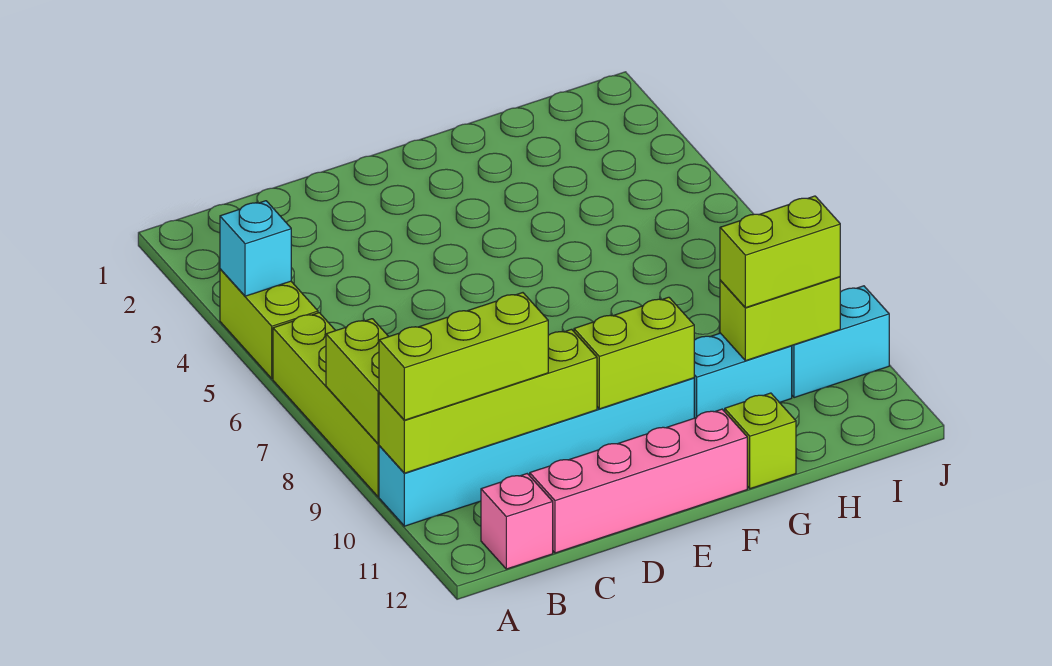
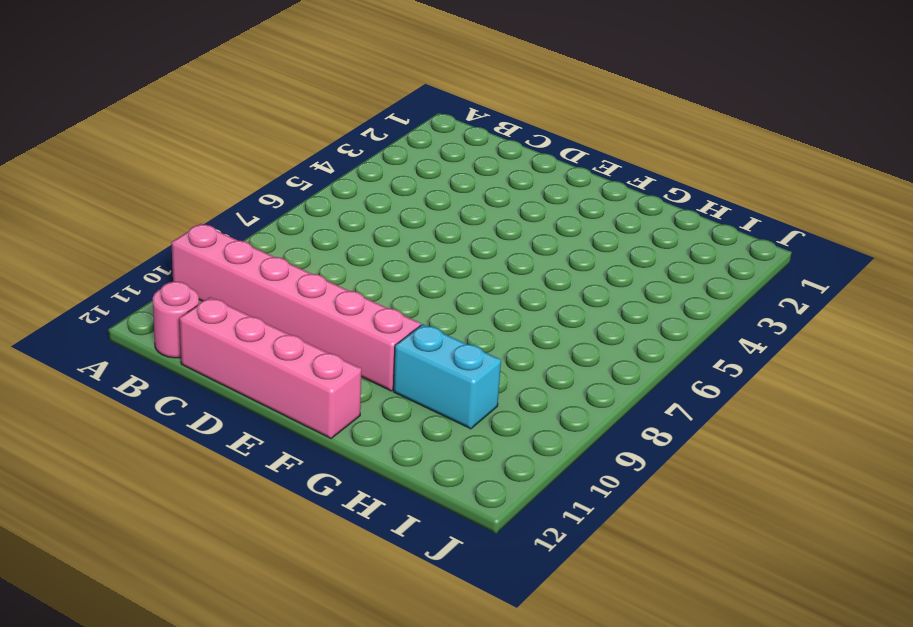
pink 1x6 brick [171,224,421,391] -> cyan 1x6 brick [379,378,694,526]
pink 1x1 round brick [153,282,199,358] -> pink 1x1 brick [481,474,553,569]
none -> lime 1x2 brick [220,269,318,379]
none -> lime 1x4 brick [273,313,379,497]
none -> lime 1x1 brick [725,393,796,489]

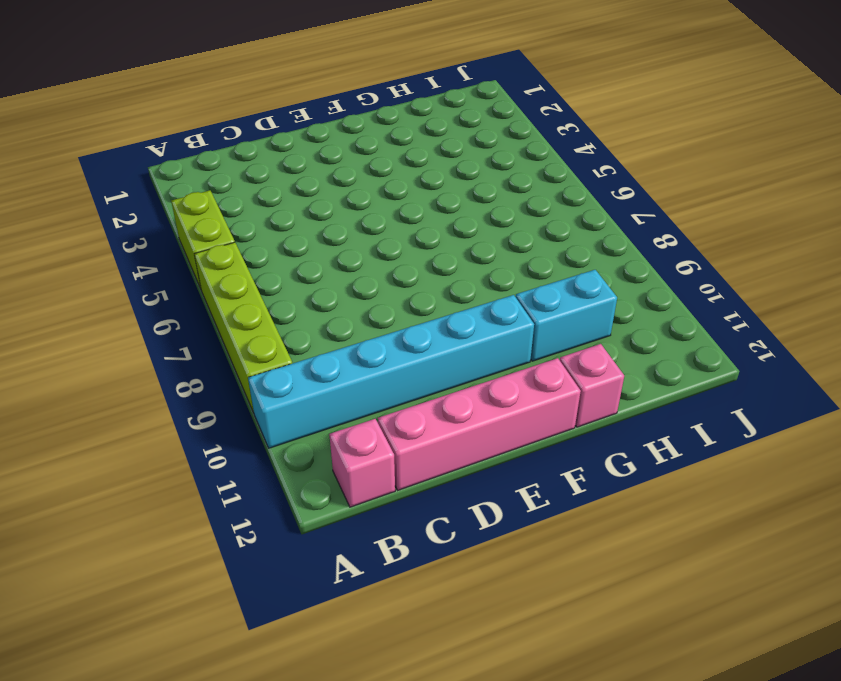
pink 1x1 brick [560,344,624,427] -> lime 1x1 brick [725,393,796,489]
none -> cyan 1x2 brick [792,286,889,398]
none -> cyan 1x1 brick [220,201,291,296]
none -> lime 1x2 brick [326,319,389,444]

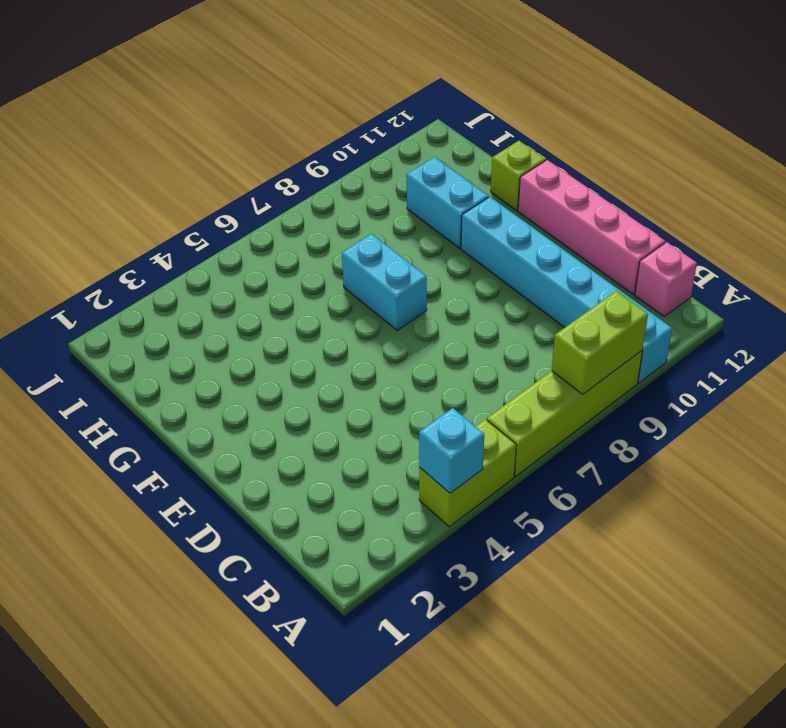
cyan 1x2 brick [342,234,427,330] -> cyan 1x2 brick moved to [792,286,889,398]
none -> lime 1x4 brick [379,329,597,473]
none -> lime 1x2 brick [574,297,694,409]
none -> lime 1x2 brick [720,277,840,361]

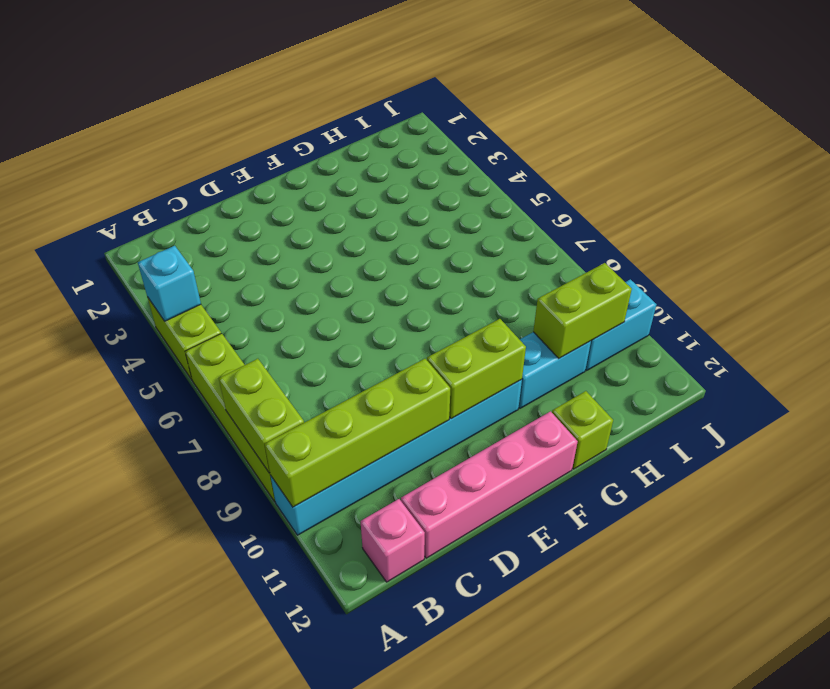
none -> lime 1x3 brick [379,293,548,420]
none -> lime 1x2 brick [720,196,840,308]

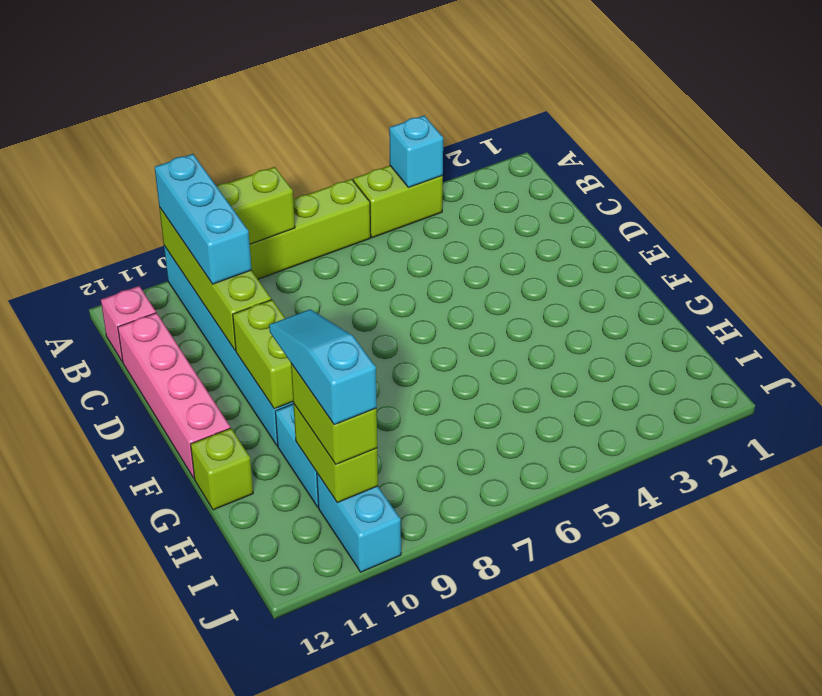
cyan 1x3 brick [155,154,252,284] -> lime 1x3 brick [379,293,548,420]
cyan 1x3 slope [269,309,377,425] -> none

